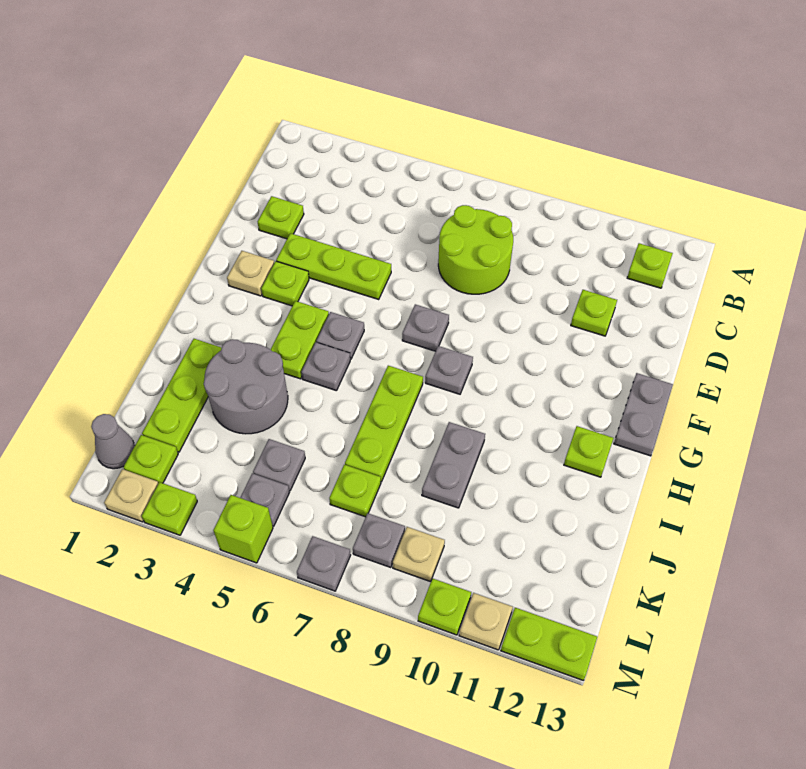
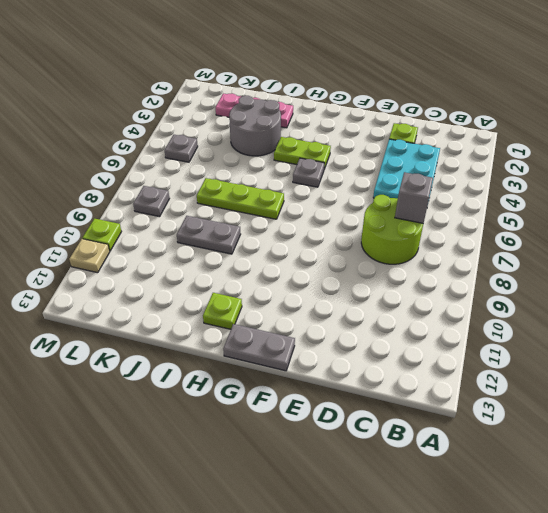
cyan 2x3 plate [373,139,440,207] -> none
grey 1x1 brick [395,172,433,223] -> none
pink 1x3 plate [216,94,293,128] -> lime 1x3 plate [142,339,221,452]
none -> lime 1x1 plate [627,243,673,288]
none -> lime 1x1 plate [571,290,617,336]
none -> lime 1x3 plate [276,233,391,299]
none -> tan 1x1 plate [227,251,274,296]

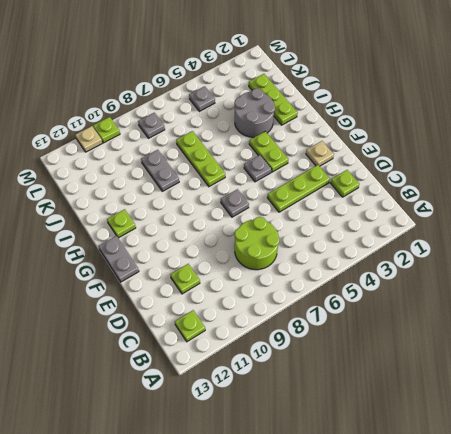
none -> lime 1x1 plate [261,261,309,306]
none -> grey 1x1 plate [425,346,473,394]
none -> grey 1x1 plate [301,342,350,391]
none -> grey 1x1 plate [253,439,305,491]

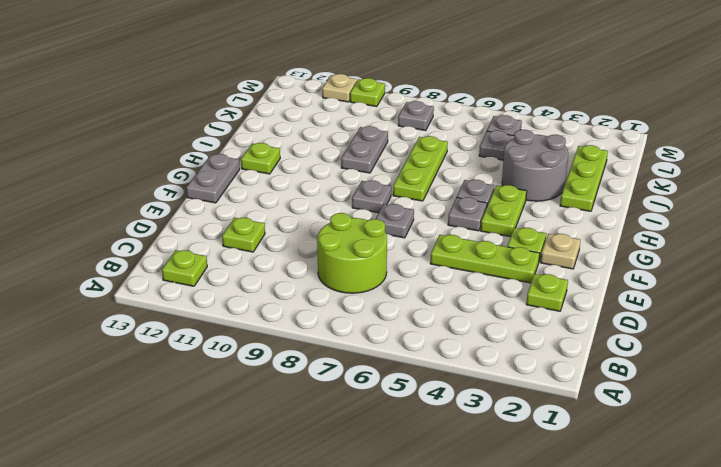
none -> lime 1x1 plate [329,465,381,517]
none -> grey 1x1 cone [91,414,135,469]
none -> lime 1x1 plate [123,435,178,483]
none -> tan 1x1 plate [393,527,445,582]

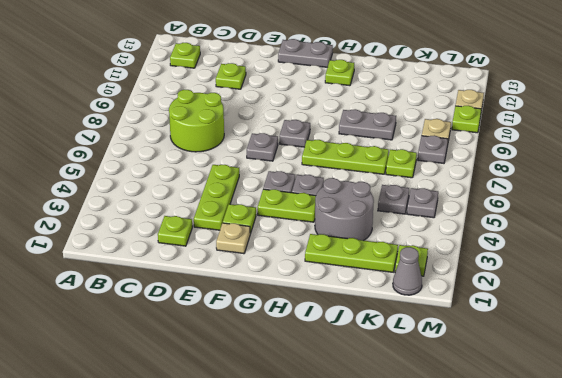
none -> tan 1x1 plate [104,469,158,522]
none -> lime 1x1 plate [142,482,197,535]
none -> lime 1x1 brick [213,495,273,563]
none -> grey 1x1 plate [297,536,351,591]

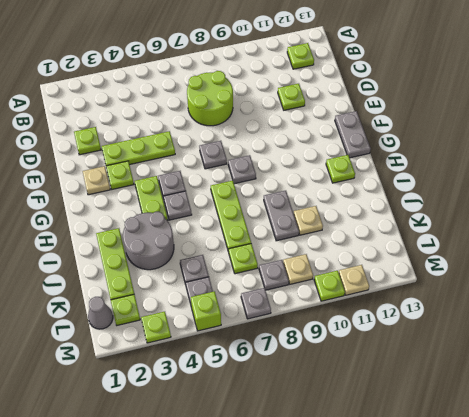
tan 1x1 plate [294,206,323,235] -> tan 1x1 plate moved to [104,469,158,522]
none -> lime 1x2 plate [501,608,597,680]

